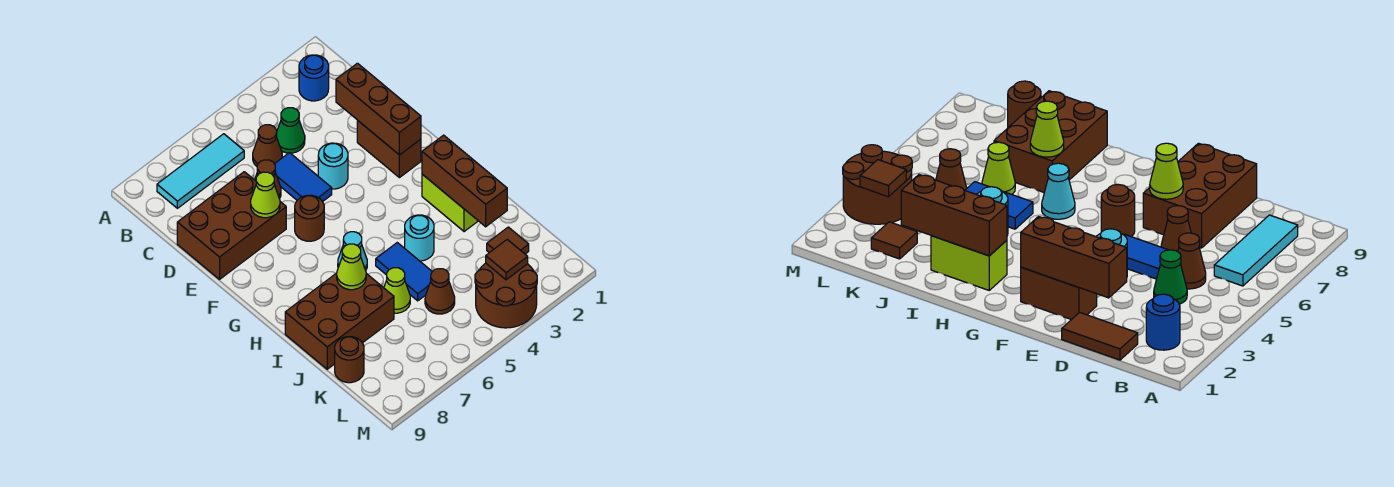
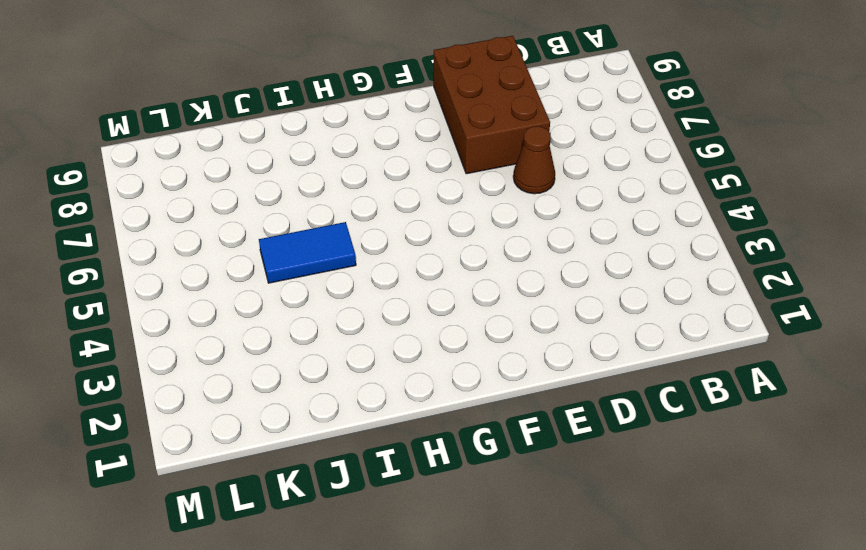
none -> blue 1x1 round brick [299,55,329,101]
none -> cyan 1x3 tile [157,134,244,208]
none -> brown 1x2 tile [1062,312,1138,360]

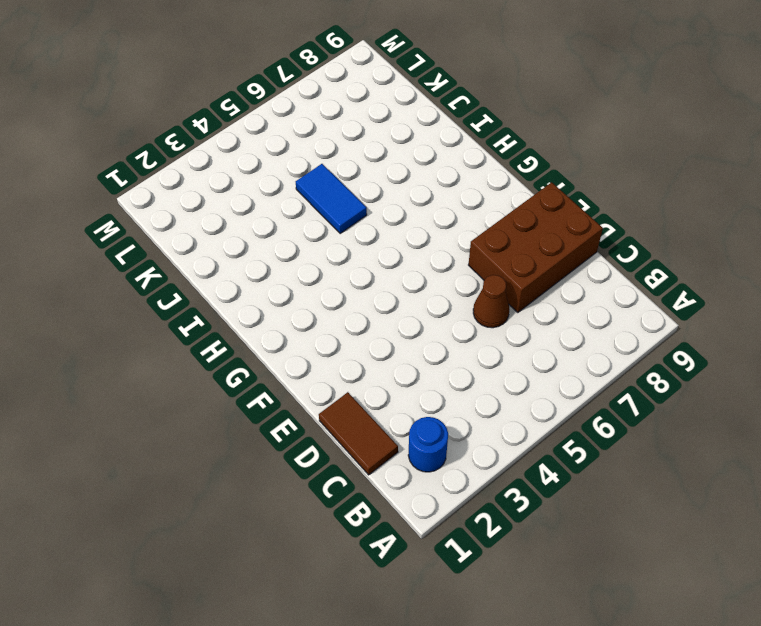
none -> cyan 1x3 tile [157,134,244,208]
none -> green 1x1 cone [277,108,305,153]
none -> brown 1x1 cone [253,125,282,166]

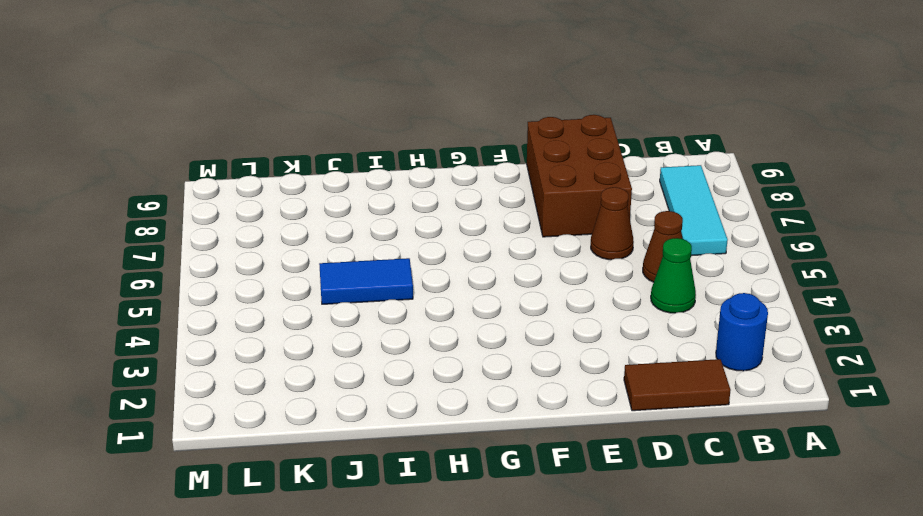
none -> blue 1x2 tile [275,153,332,202]
none -> brown 1x2 brick [357,120,421,178]
none -> cyan 1x1 round brick [318,143,348,189]

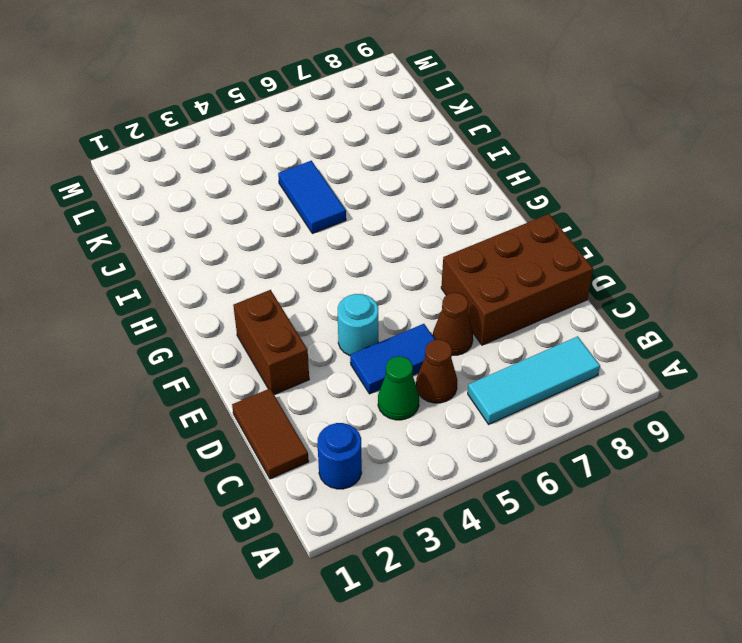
blue 1x2 tile [350,324,435,394] -> blue 1x2 tile turned to [275,153,332,202]
none -> brown 1x1 round brick [295,195,324,241]
none -> lime 1x2 brick [422,174,478,232]
none -> cyan 1x1 cone [338,232,367,270]

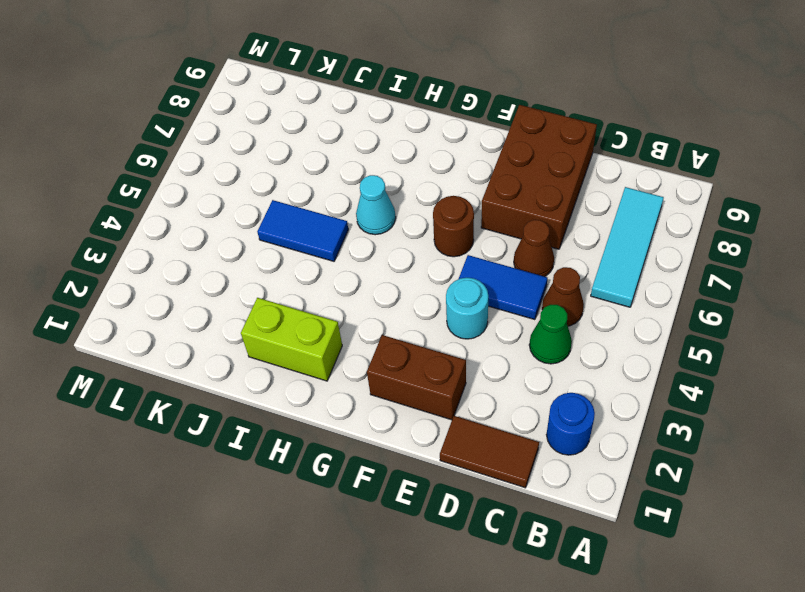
none -> cyan 1x1 round brick [405,215,434,261]
none -> brown 2x3 brick [285,273,394,369]
none -> lime 1x1 cone [384,268,410,313]

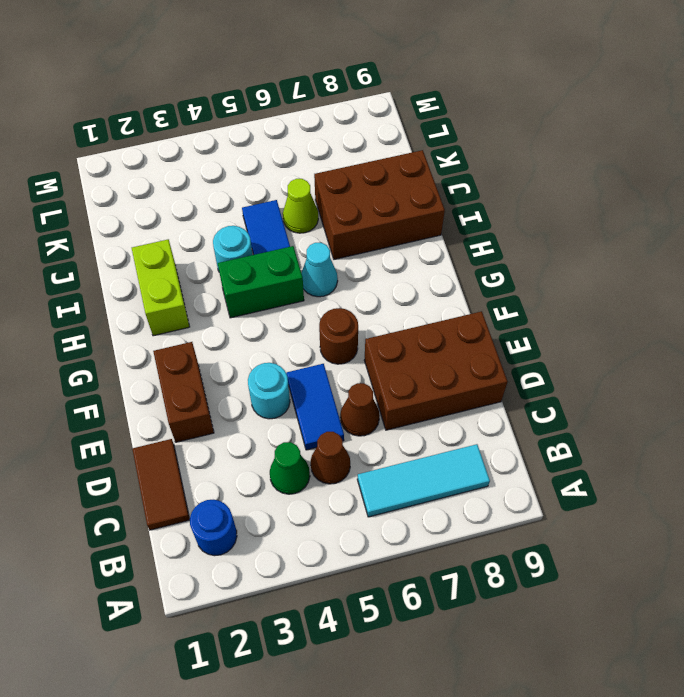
green 1x2 brick [218,246,304,318] -> none
none -> brown 1x1 tile [487,227,529,254]
none -> brown 1x1 cone [425,269,455,314]
none -> brown 1x1 round brick [335,337,364,383]

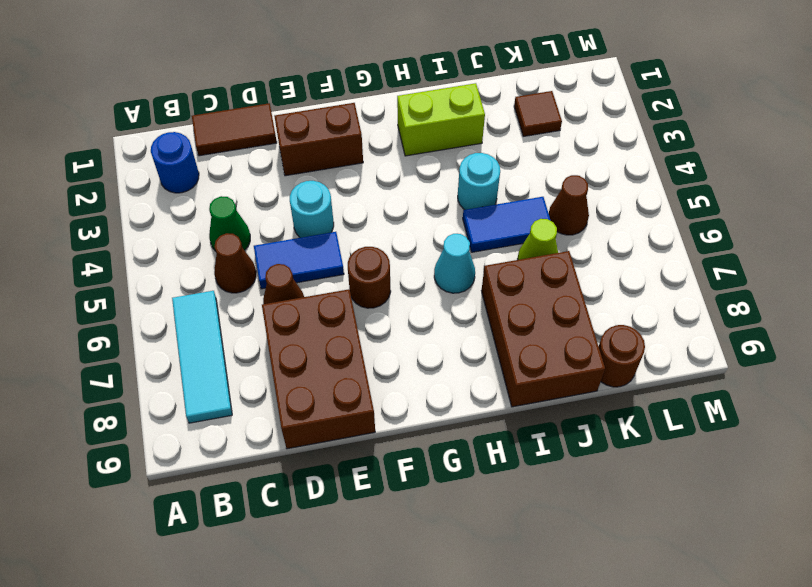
none -> brown 2x2 round brick [475,263,537,328]
none -> brown 1x3 brick [336,63,421,155]
none -> lime 1x1 cone [251,172,280,218]

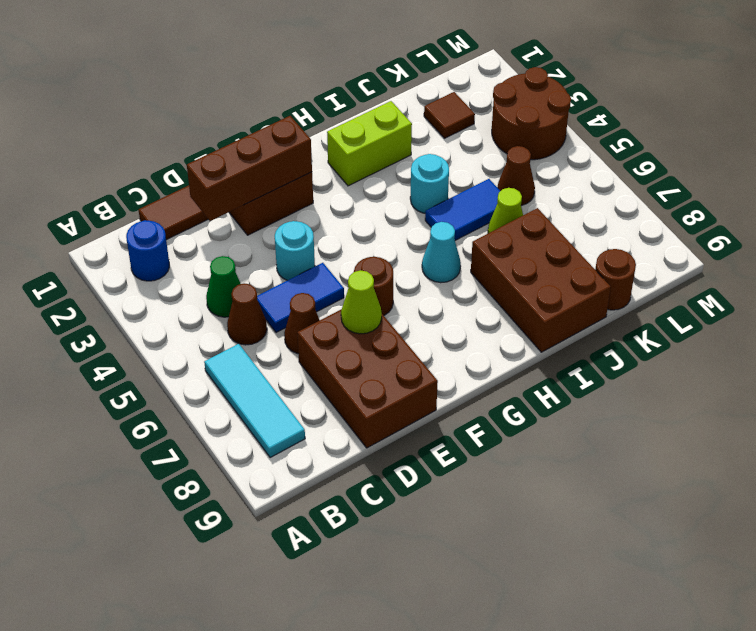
none -> brown 1x3 brick [422,135,507,227]
none -> lime 1x1 cone [337,244,366,290]
none -> brown 1x1 tile [486,240,528,280]

